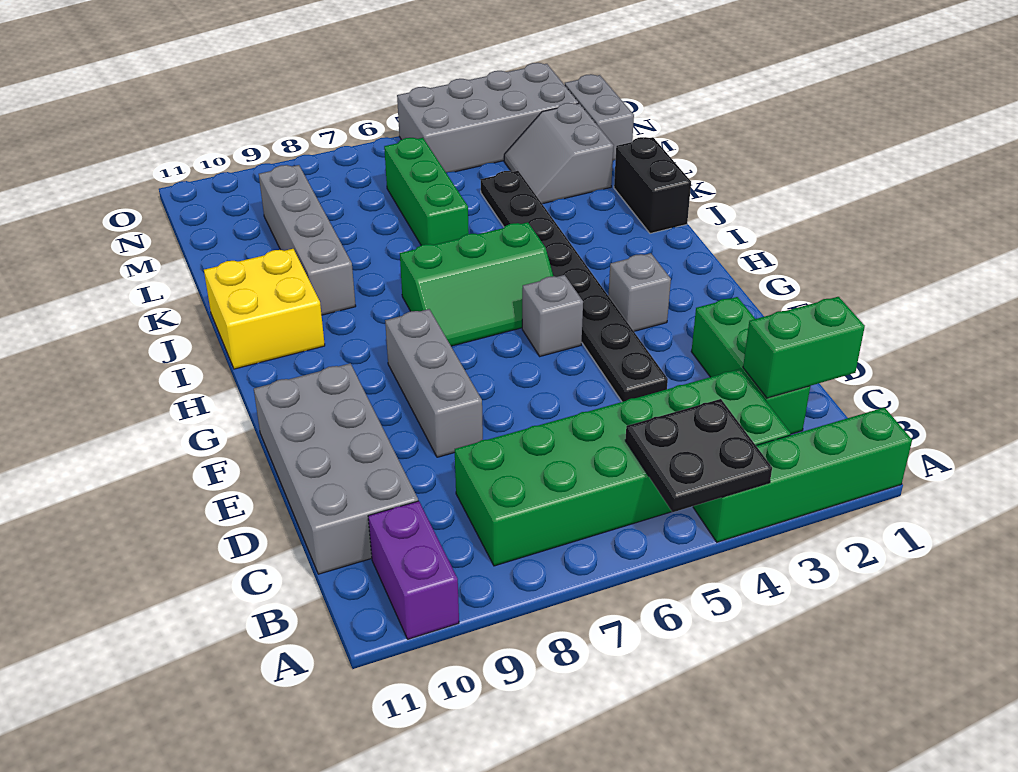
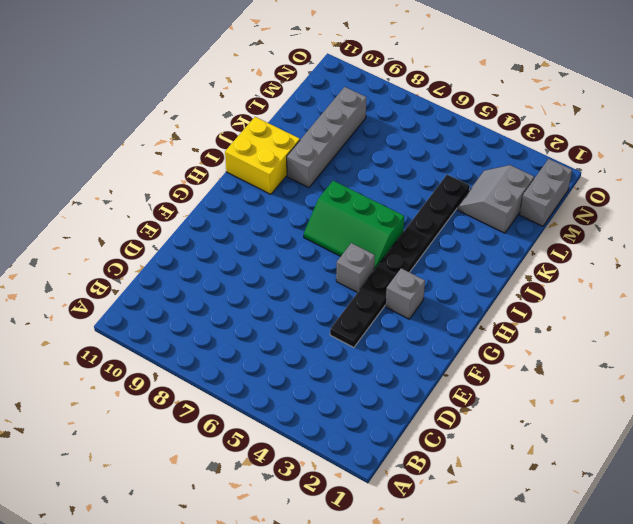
none -> green 1x4 brick [693,407,912,542]
none -> purple 1x2 brick [368,501,459,639]
none -> green 2x6 brick [455,369,791,566]

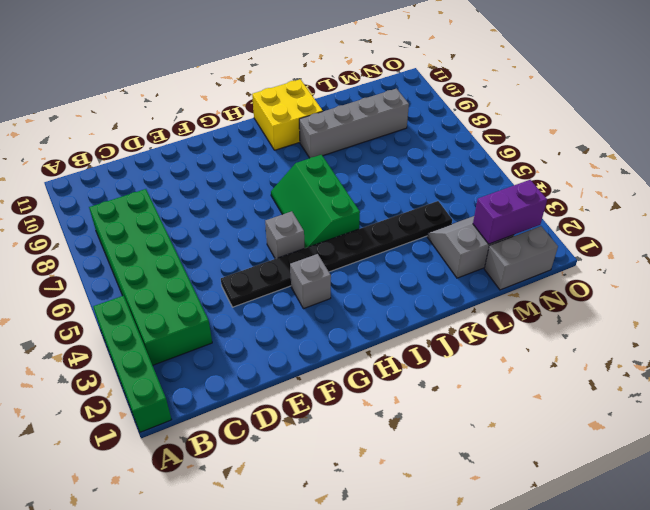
purple 1x2 brick [473,180,547,244] -> purple 1x2 brick moved to [368,501,459,639]
none -> green 1x3 brick [691,297,810,434]
none -> grey 2x4 brick [254,363,418,574]
none -> grey 1x3 brick [385,309,483,457]

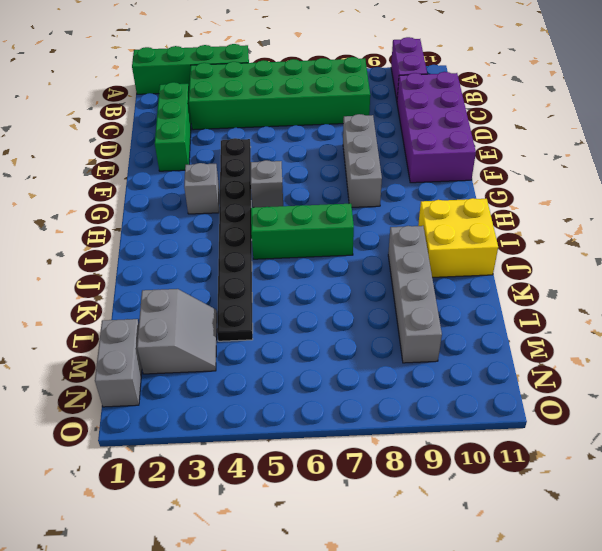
purple 2x4 brick [397,72,476,183] -> grey 2x4 brick [254,363,418,574]
none -> black 1x2 brick [614,137,691,234]
none -> green 1x3 brick [384,138,469,245]
none -> grey 2x4 brick [397,63,579,173]

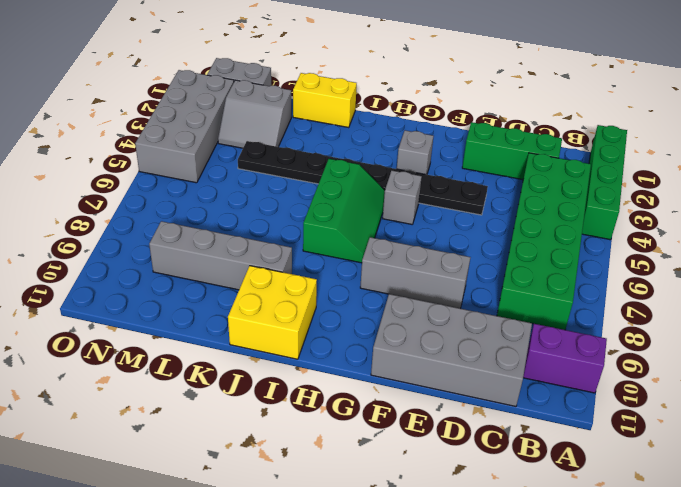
yellow 1x2 brick [293,73,357,128] -> black 1x2 brick [614,137,691,234]
none -> green 1x3 brick [384,138,469,245]
none -> black 2x2 plate [625,399,772,512]
none -> green 1x2 brick [743,297,865,398]

